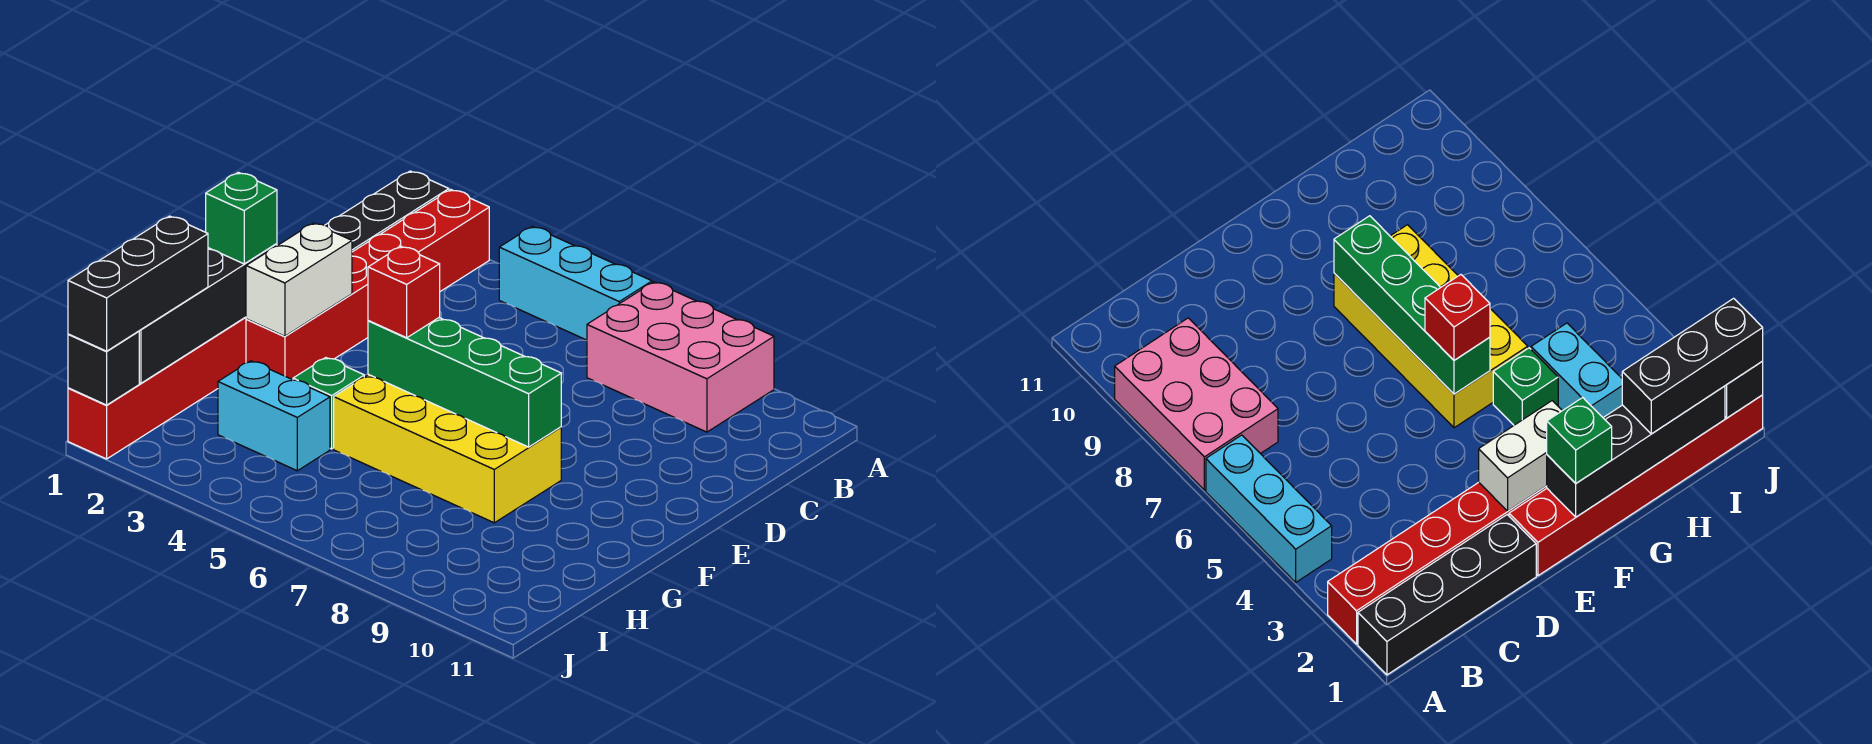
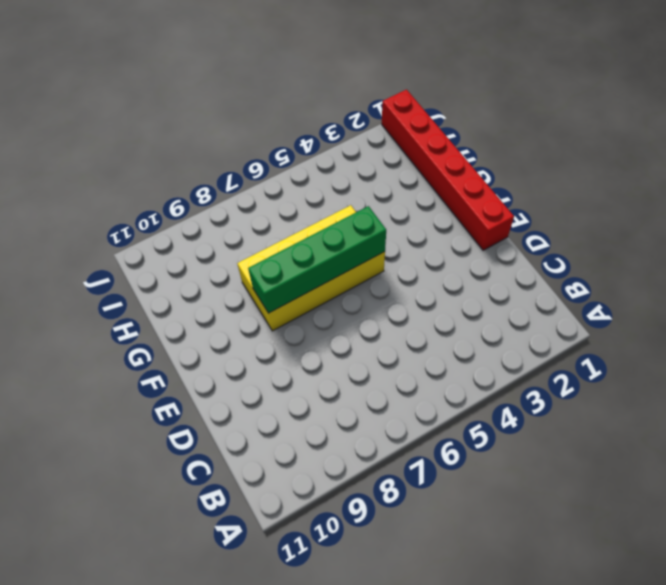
none -> black 1x4 brick [325,171,449,252]
none -> red 1x6 brick [246,190,489,380]
none -> cyan 1x3 brick [499,227,652,340]

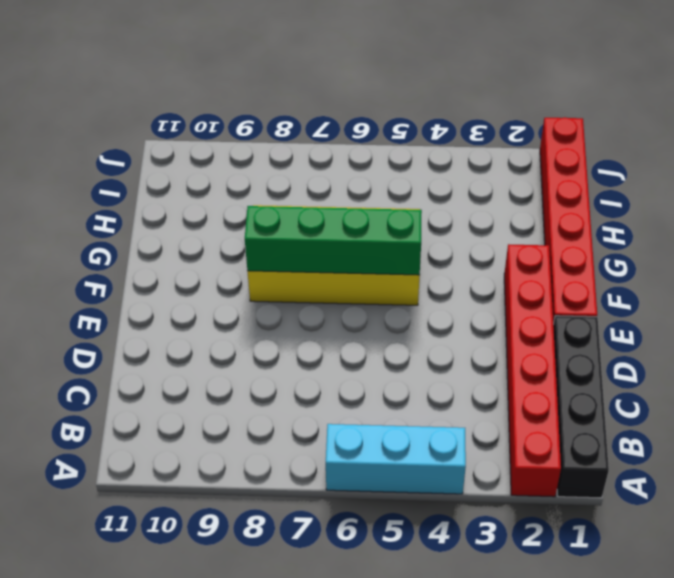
none -> pink 2x3 brick [587,282,774,432]
none -> green 1x1 brick [293,358,364,449]
none -> cyan 1x2 brick [218,361,330,471]

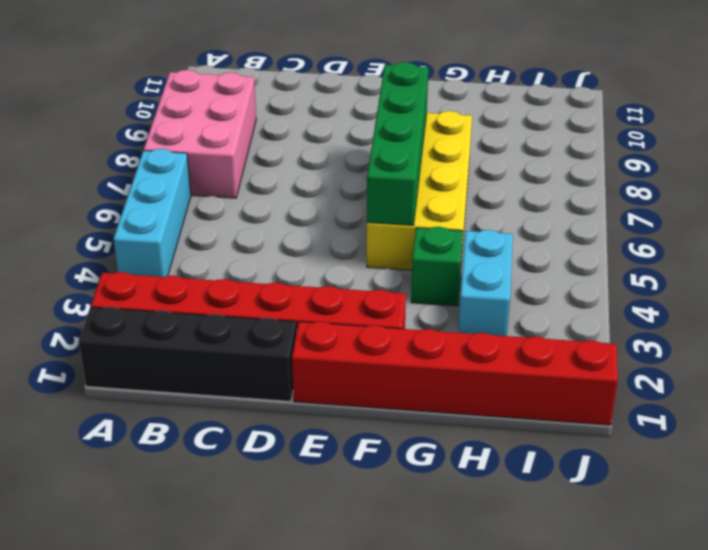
none -> white 1x2 brick [246,223,352,336]
none -> black 1x4 brick [139,244,277,383]
none -> black 1x1 brick [68,331,139,405]

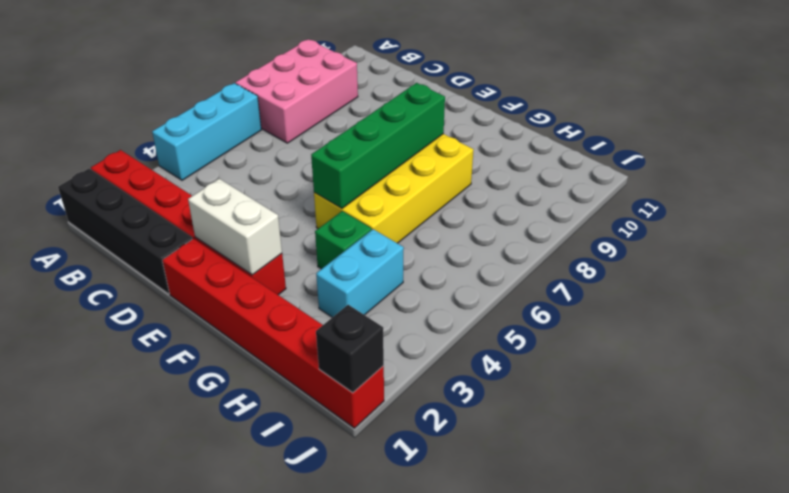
none -> black 1x4 brick [139,244,277,383]
none -> green 1x1 brick [206,172,277,264]
none -> red 1x1 brick [368,246,440,338]

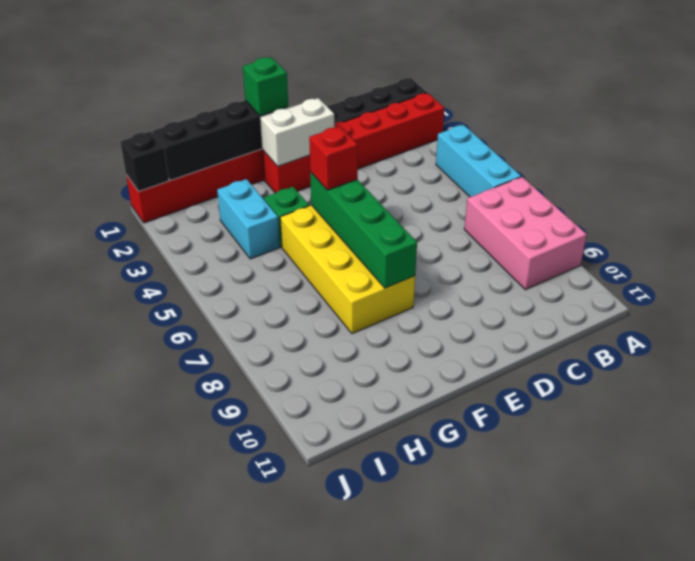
none -> black 1x3 brick [68,216,208,351]

